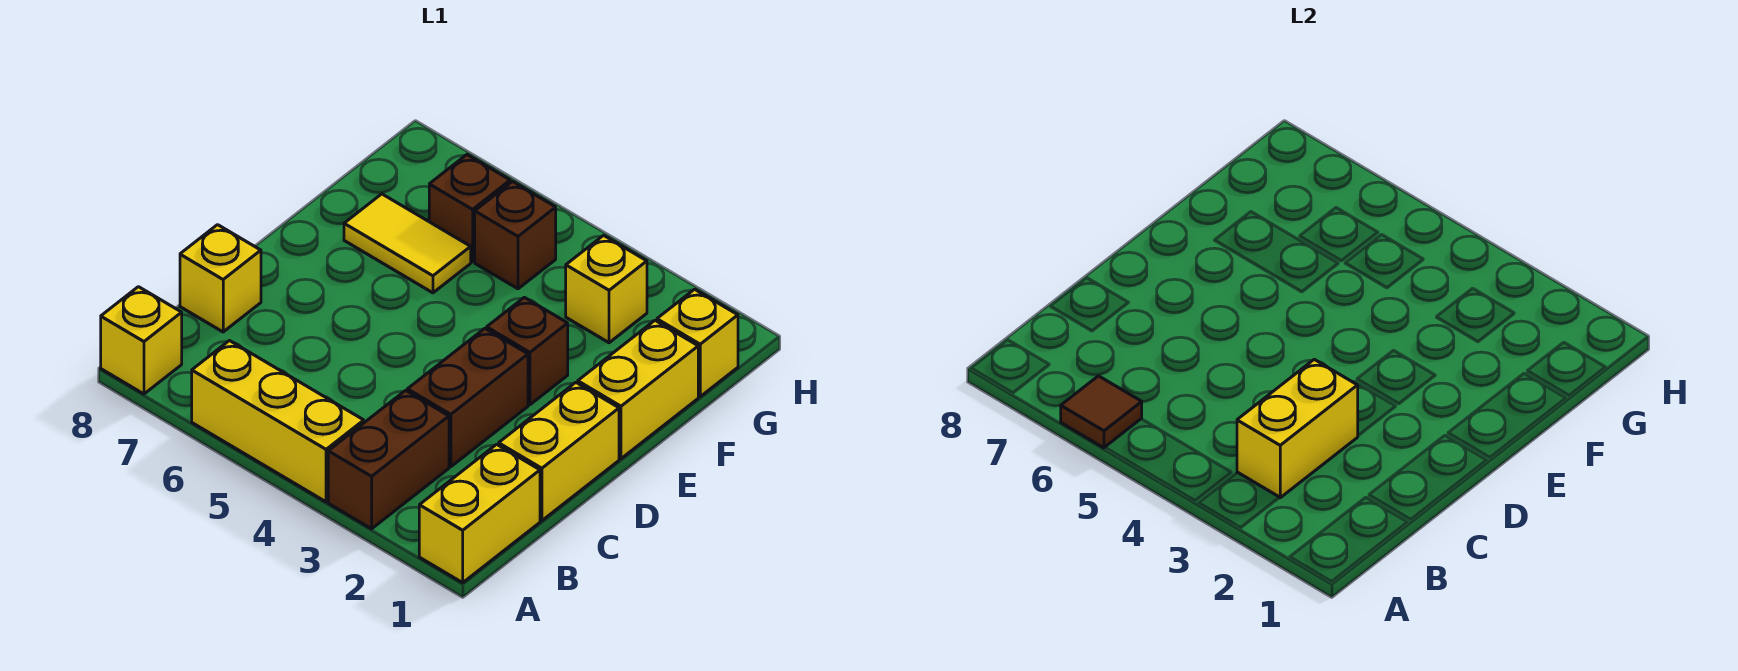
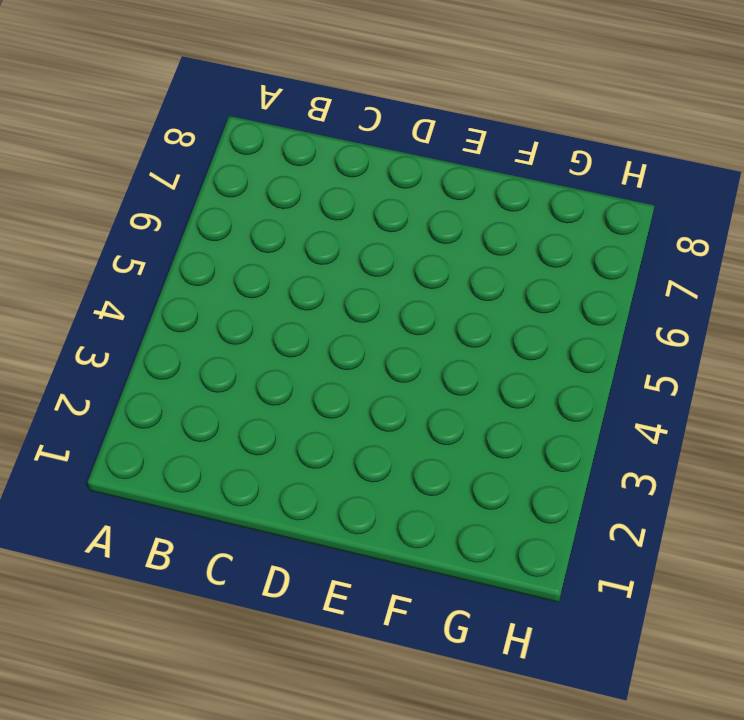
none -> yellow 1x2 brick [419,444,540,583]
none -> brown 1x2 brick [328,390,449,529]
none -> yellow 1x3 brick [192,341,364,502]

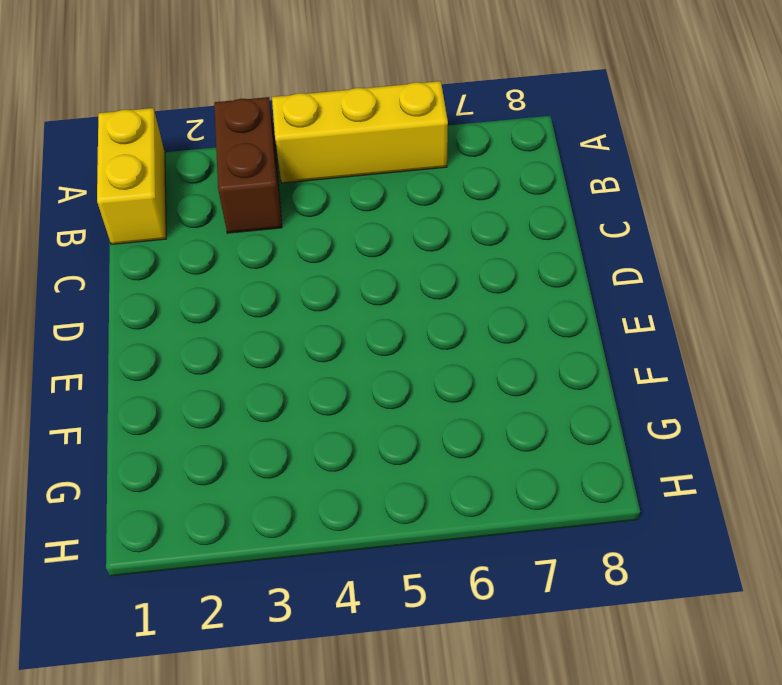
none -> yellow 1x1 brick [101,287,182,394]
none -> yellow 1x2 brick [499,382,619,521]
none -> brown 1x2 brick [407,328,528,467]

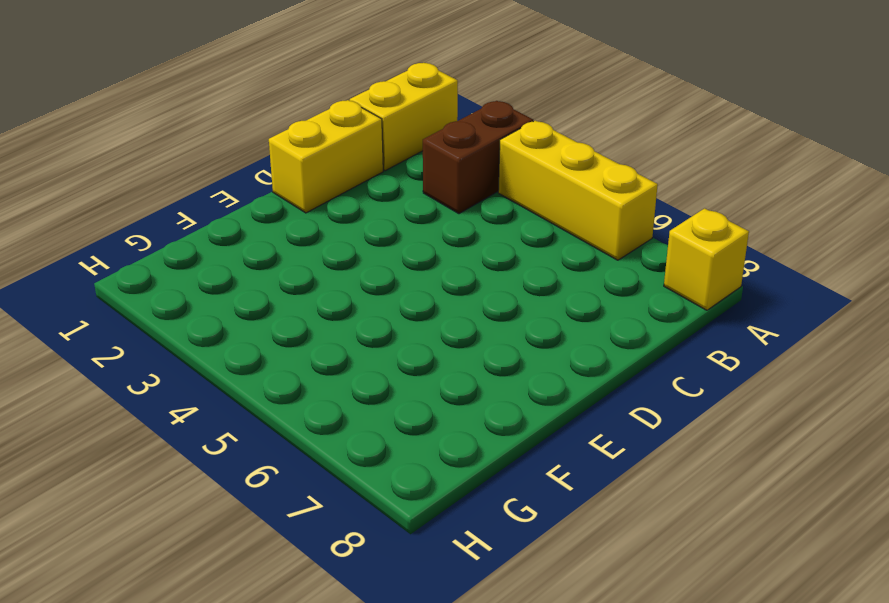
none -> brown 1x2 brick [407,328,528,467]
none -> yellow 1x1 brick [180,225,261,332]
none -> yellow 1x2 brick [578,321,698,459]

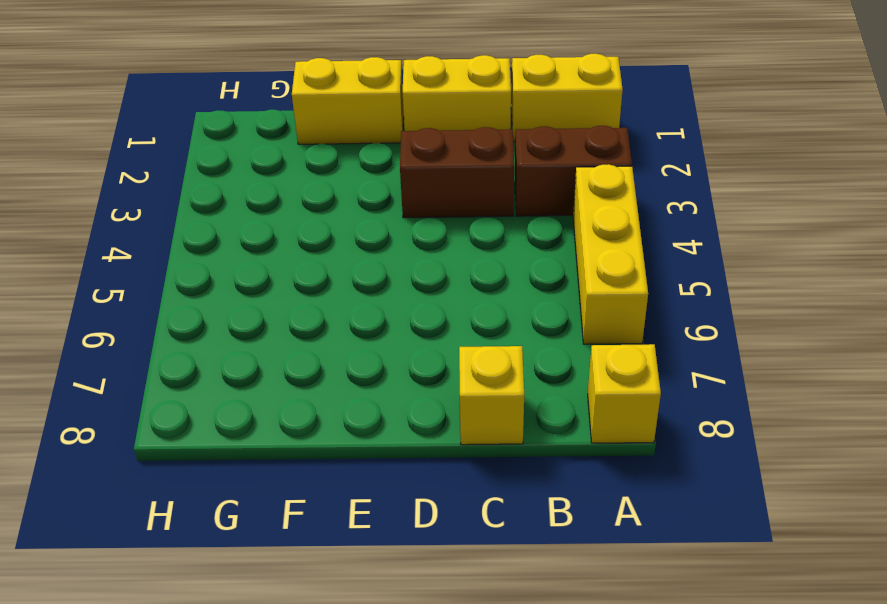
none -> brown 1x1 brick [487,297,568,405]
none -> yellow 1x2 tile [344,194,471,293]
none -> yellow 1x1 brick [657,289,738,396]

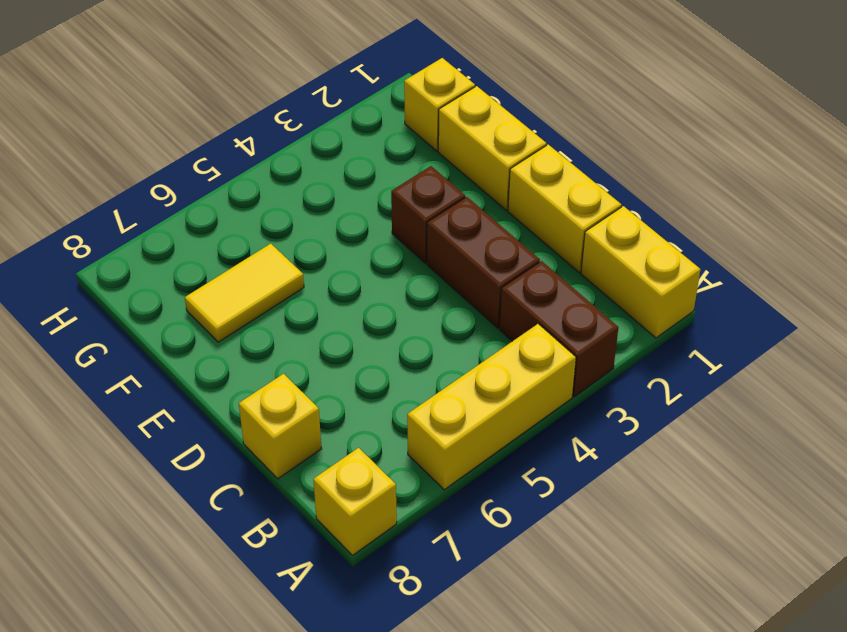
none -> yellow 1x1 brick [566,235,647,343]
none -> brown 1x1 brick [475,182,556,289]
none -> brown 1x1 brick [429,155,510,262]

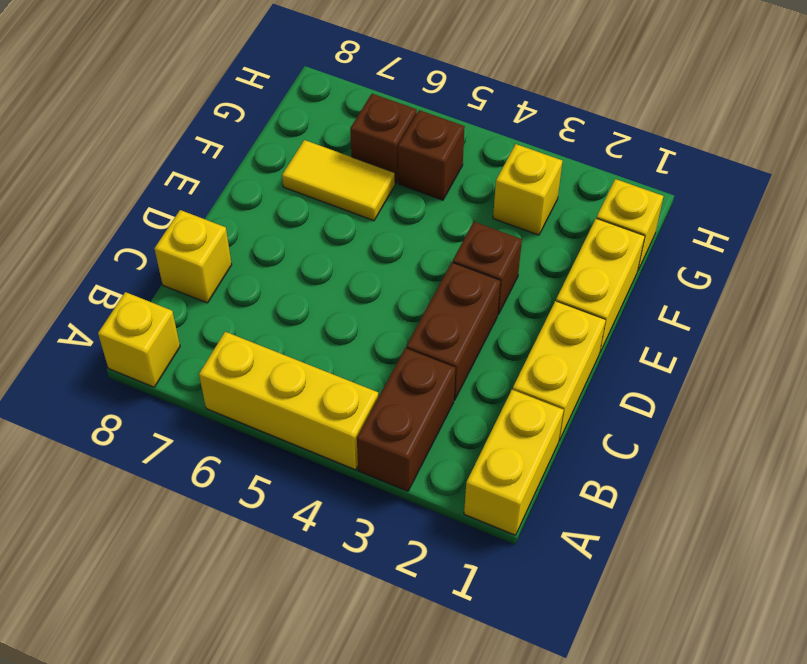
none -> brown 1x1 tile [1061,376,1142,448]
none -> yellow 1x2 brick [1237,359,1358,498]

